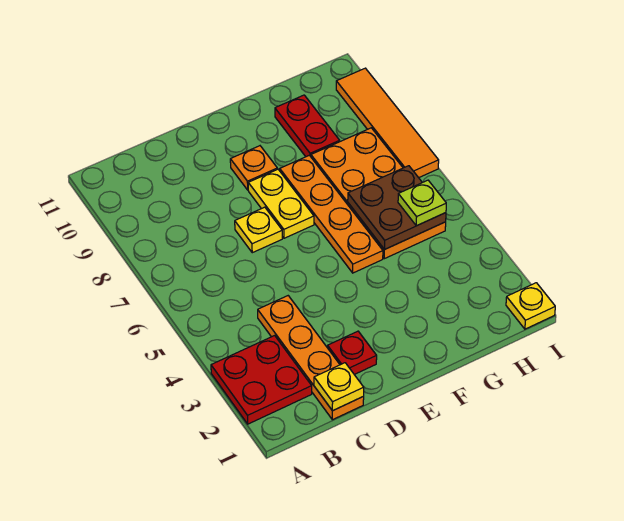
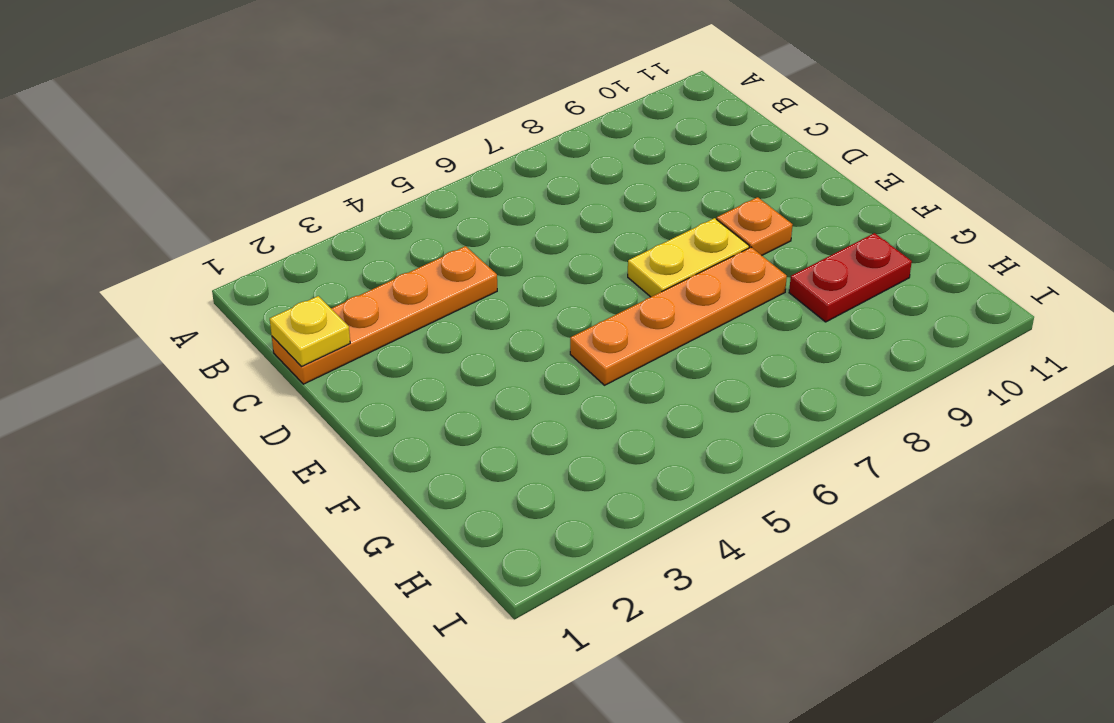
none -> red 2x2 plate [211,336,312,424]
none -> red 1x1 plate [328,331,377,375]
none -> yellow 1x1 plate [235,207,282,253]

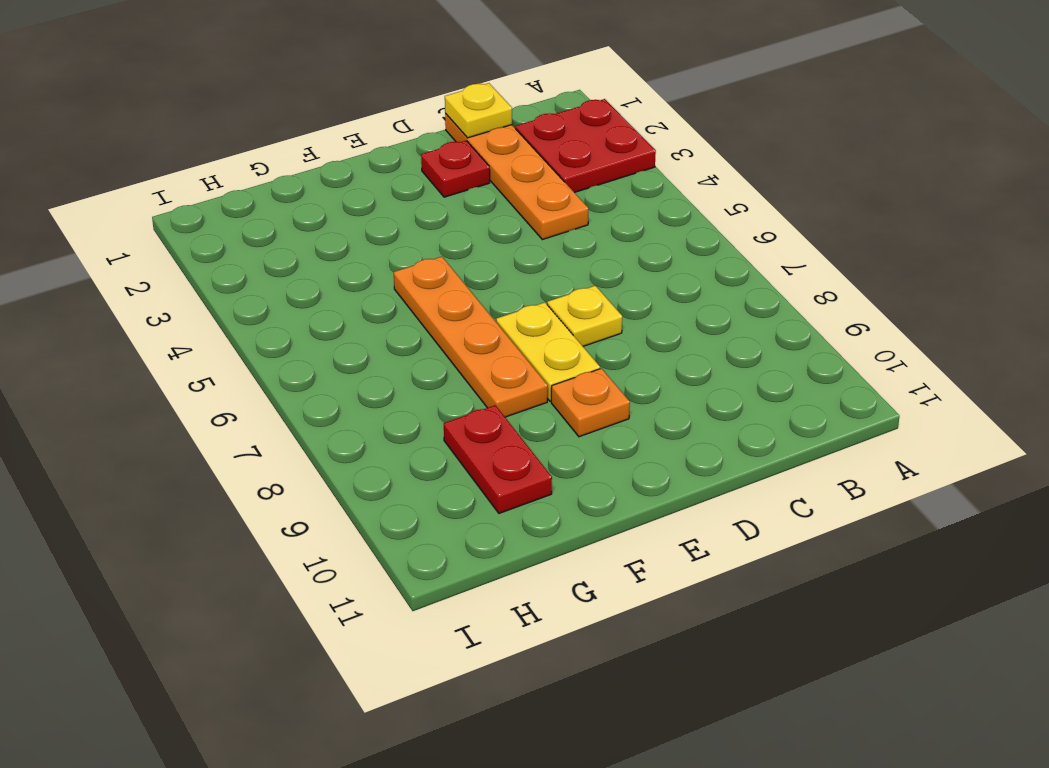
none -> orange 2x4 plate [311,128,446,259]
none -> yellow 1x1 plate [506,283,555,329]
none -> orange 1x4 tile [336,68,439,178]

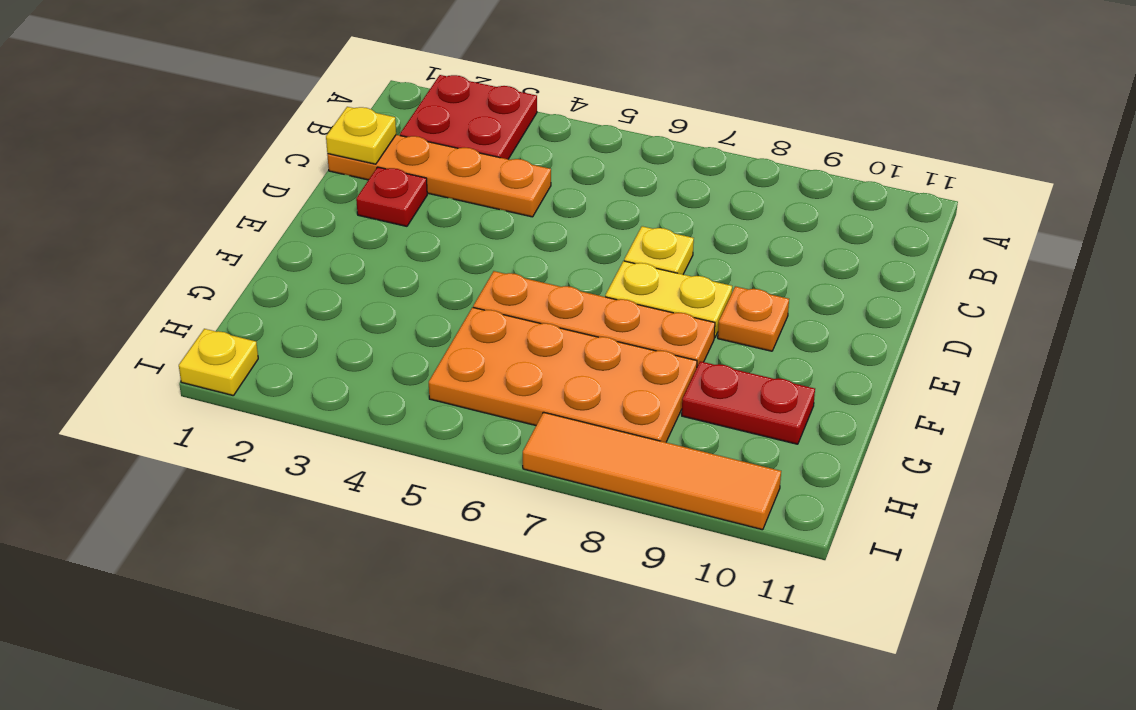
none -> brown 2x2 plate [348,166,446,250]
none -> lime 1x1 plate [398,180,446,226]

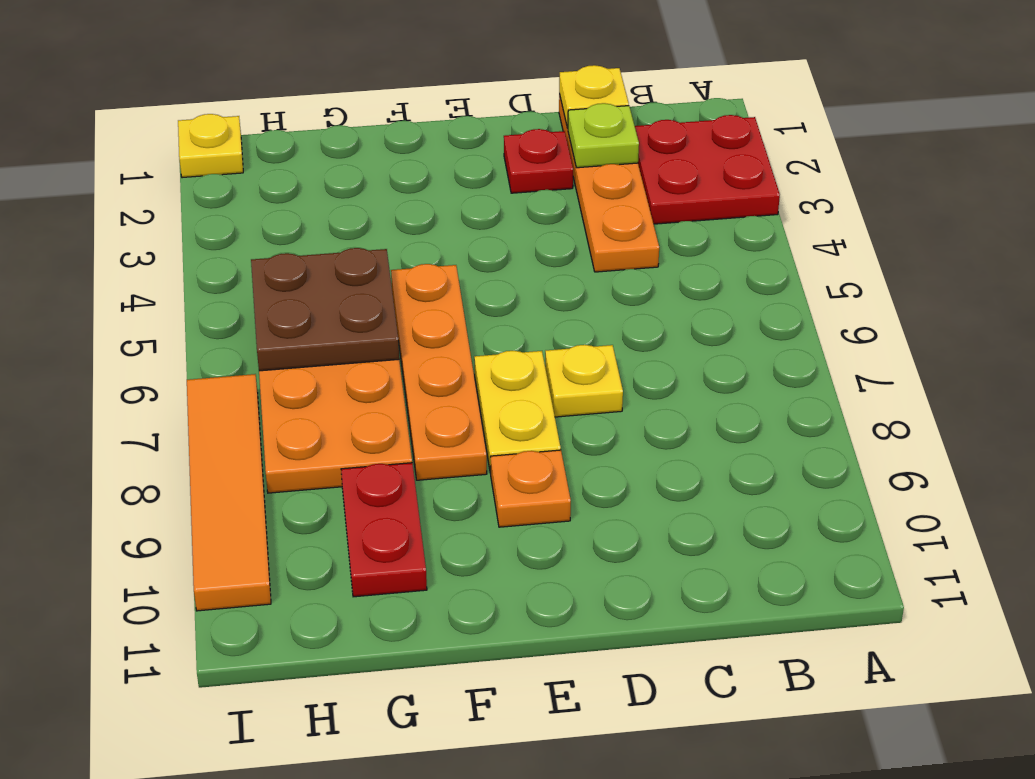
lime 1x1 plate [568,103,639,168] -> lime 1x1 plate moved to [398,180,446,226]

